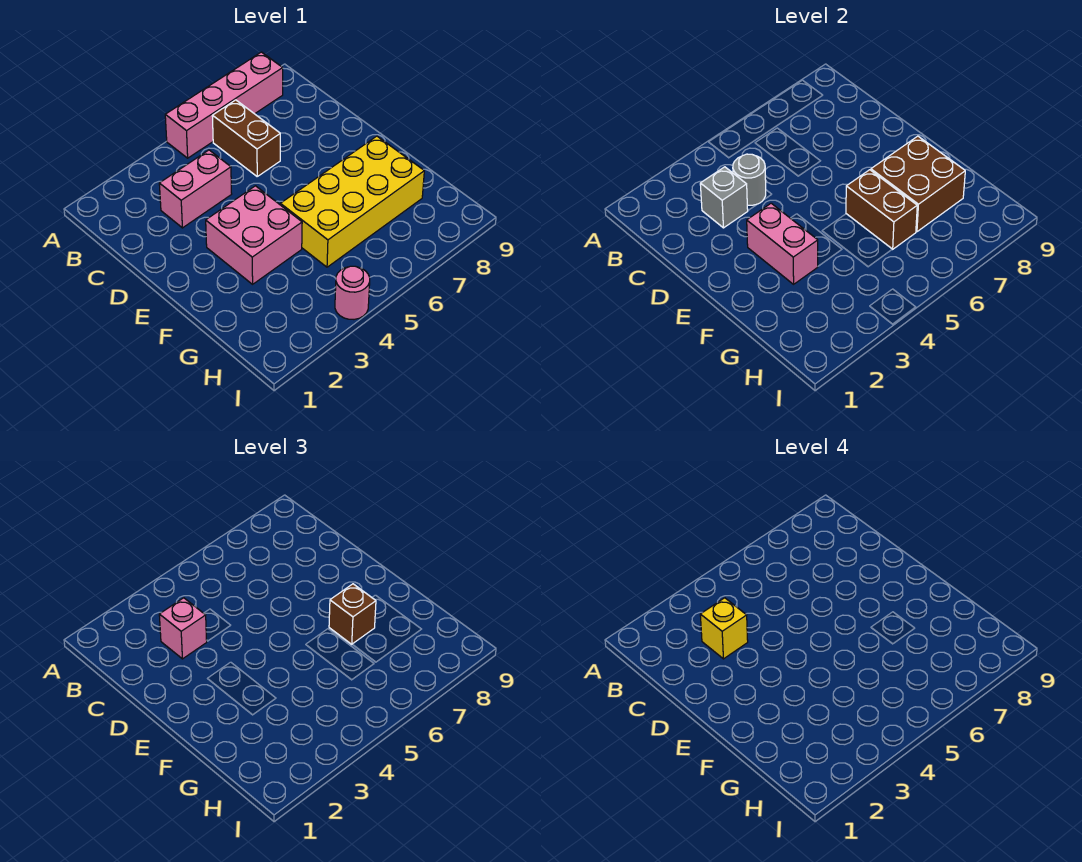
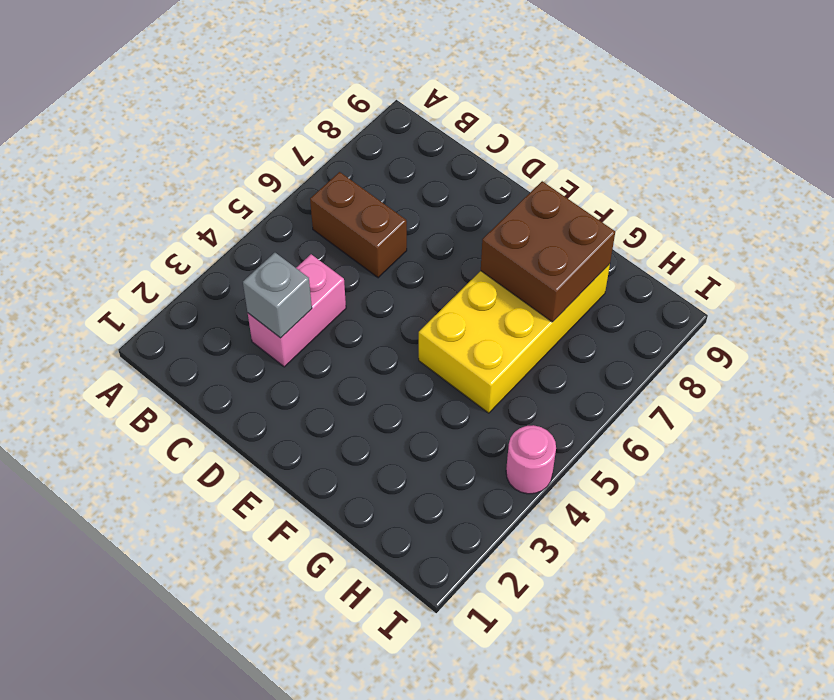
none -> pink 1x4 brick [165,52,283,158]
none -> pink 2x2 brick [206,186,302,284]
none -> grey 1x1 round brick [733,154,766,205]

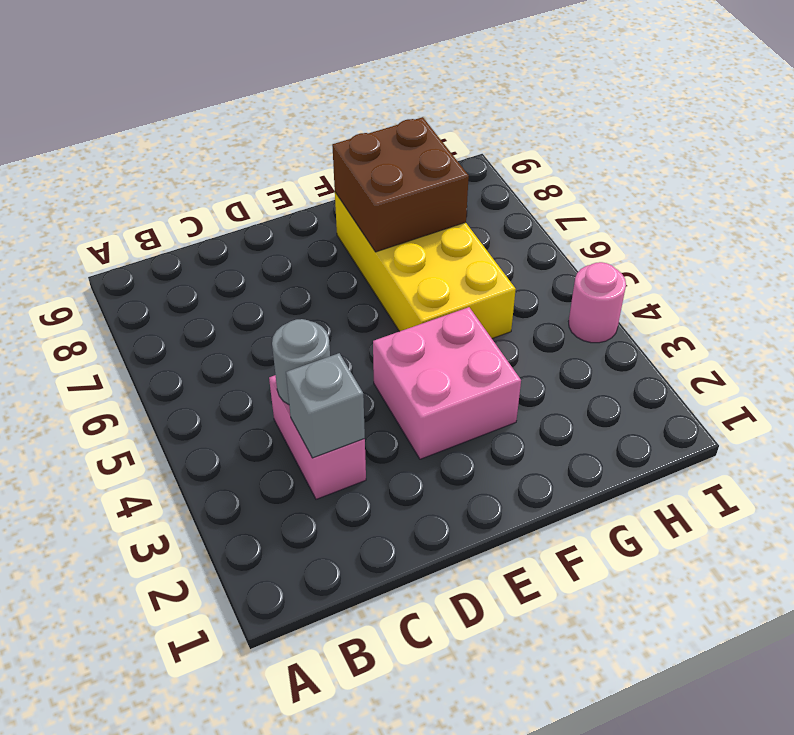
none -> pink 1x4 brick [165,52,283,158]
none -> brown 1x2 brick [212,100,280,176]
none -> pink 1x2 brick [747,203,818,284]

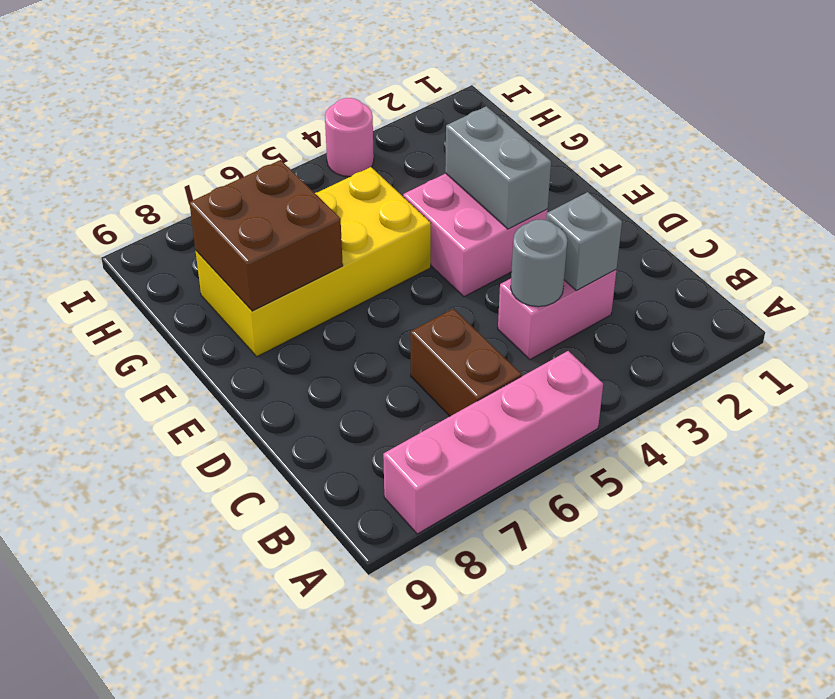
grey 1x2 brick [445,106,551,229] -> pink 1x2 brick [747,203,818,284]
none -> brown 1x2 brick [846,170,917,249]
none -> pink 1x1 brick [159,598,207,659]
none -> brown 1x1 brick [329,584,376,644]

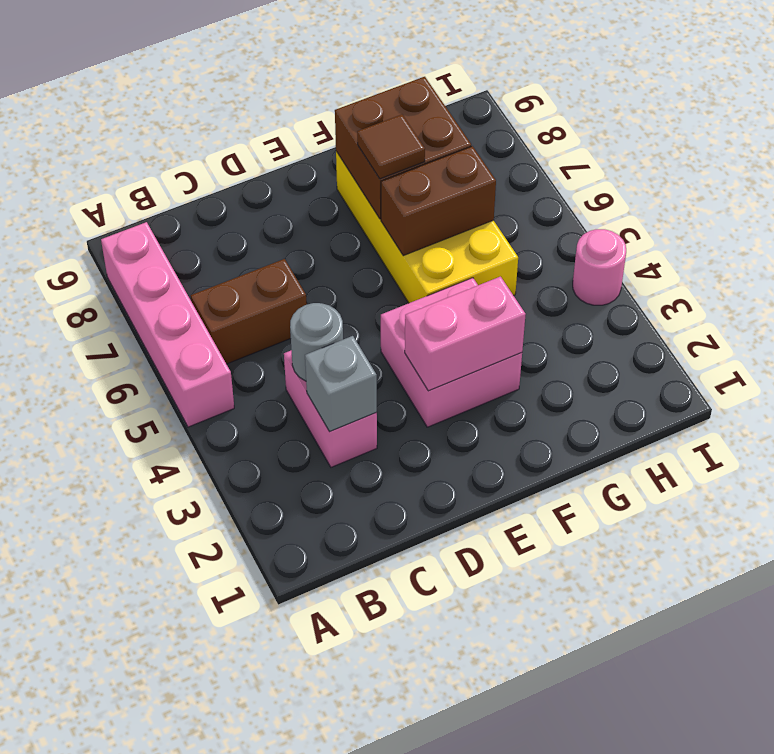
brown 1x1 tile [357,115,425,179] -> brown 1x1 brick [329,584,376,644]
none -> pink 1x1 brick [159,598,207,659]
none -> yellow 1x1 brick [700,598,748,659]

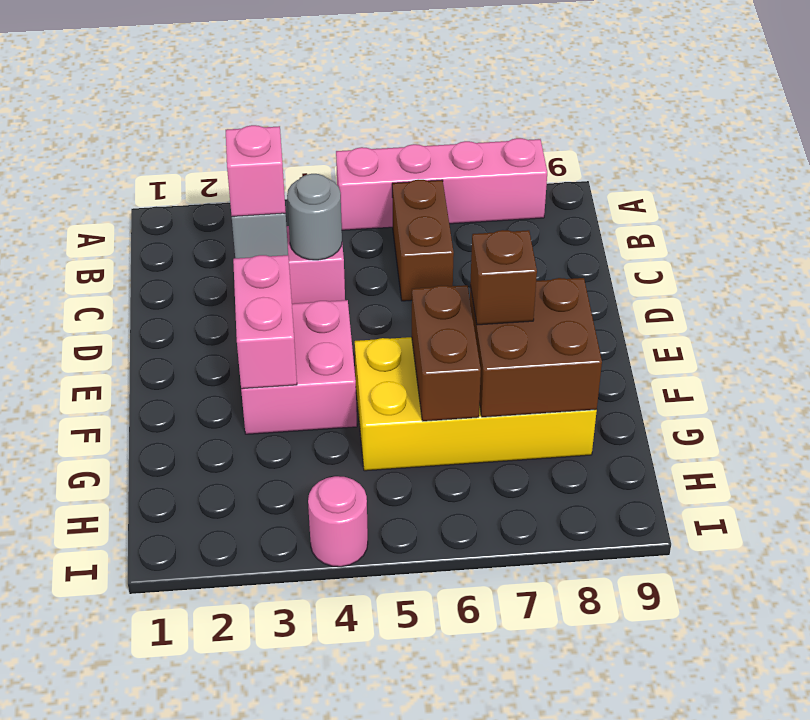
none -> yellow 1x1 brick [700,598,748,659]

